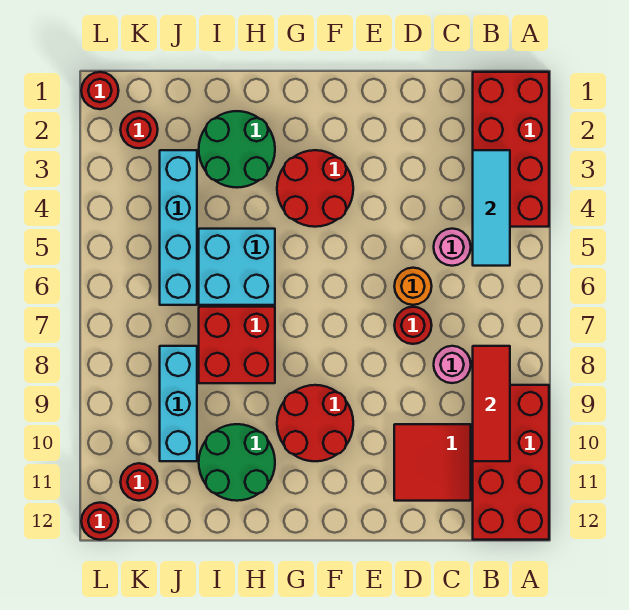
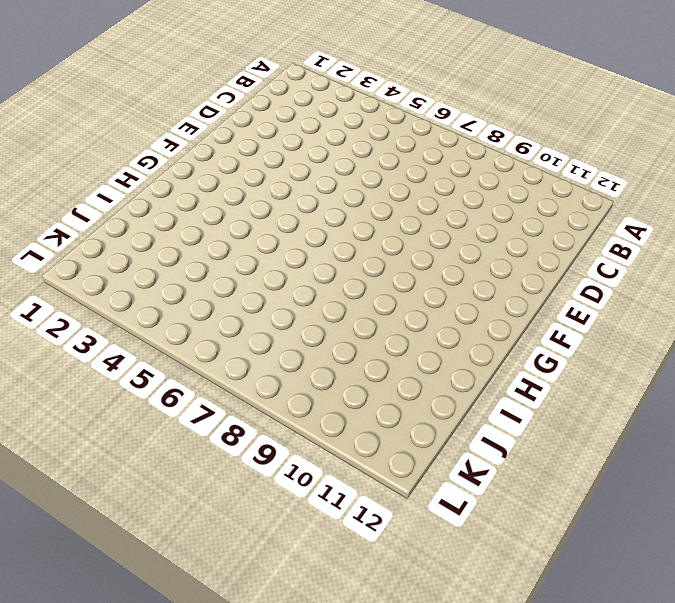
none -> red 2x4 brick [473,72,549,227]
none -> red 2x4 brick [473,385,549,540]
none -> pink 1x1 round brick [434,229,471,266]

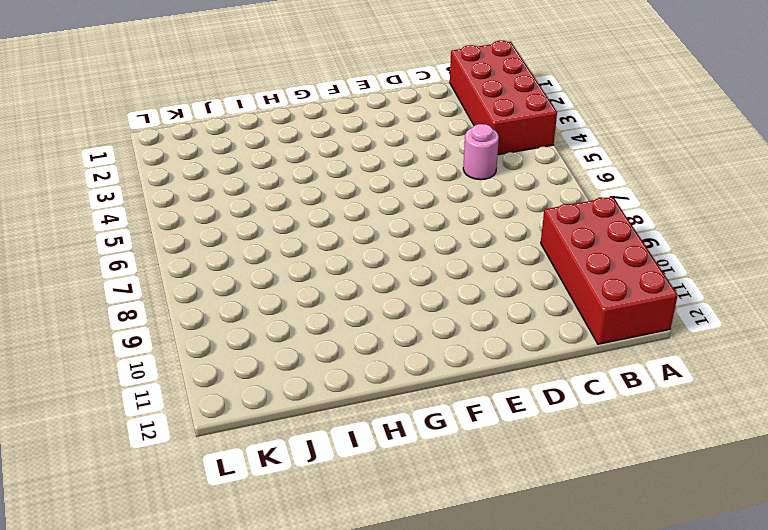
none -> pink 1x1 round brick [434,346,471,383]
none -> red 2x2 tile [394,424,471,501]
none -> orange 1x1 round brick [394,268,432,305]

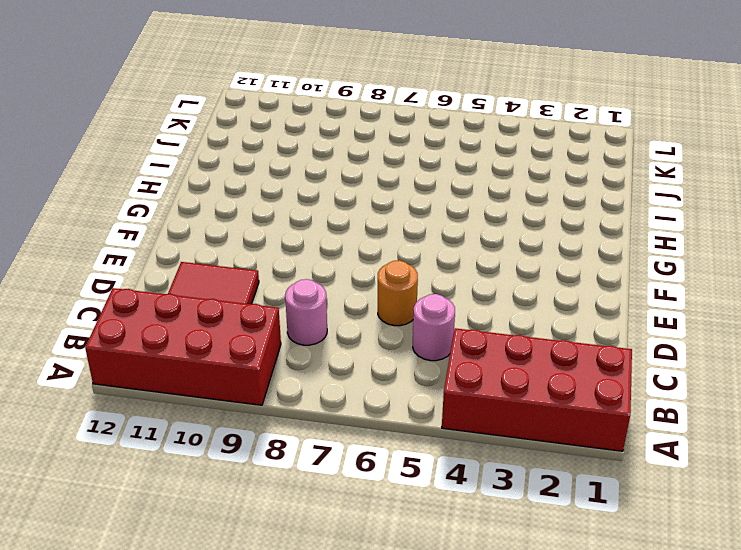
none -> red 1x1 round brick [394,307,432,344]
none -> red 2x2 round brick [277,150,353,227]
none -> red 2x2 round brick [277,385,353,461]

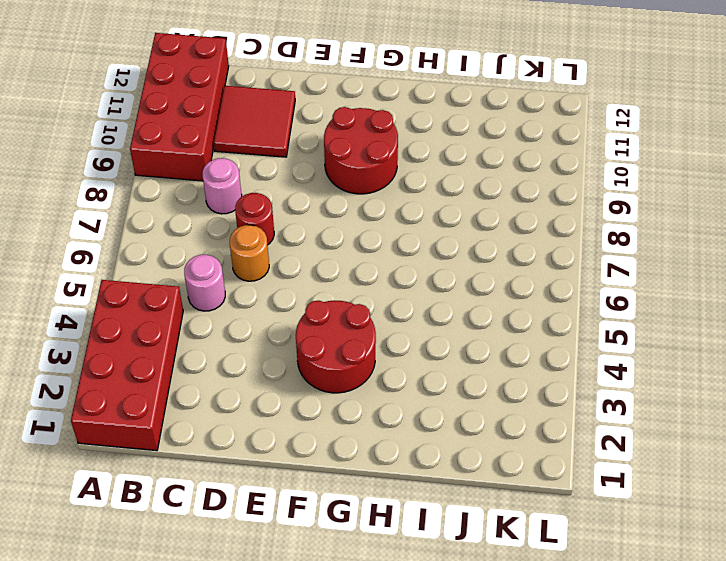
none -> green 2x2 round brick [199,111,275,188]
none -> cyan 2x2 brick [199,229,275,305]
none -> red 2x2 brick [199,307,275,383]

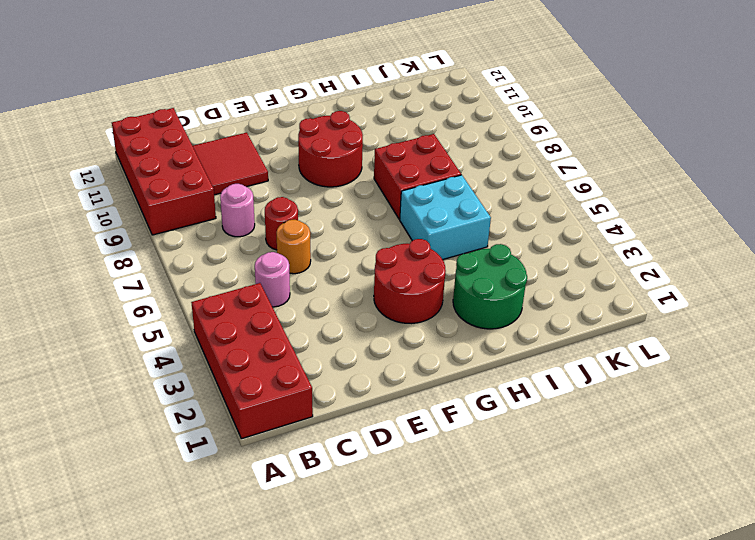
none -> green 2x2 round brick [199,424,275,501]
none -> cyan 1x4 brick [160,150,197,305]
none -> cyan 1x3 brick [160,346,197,461]

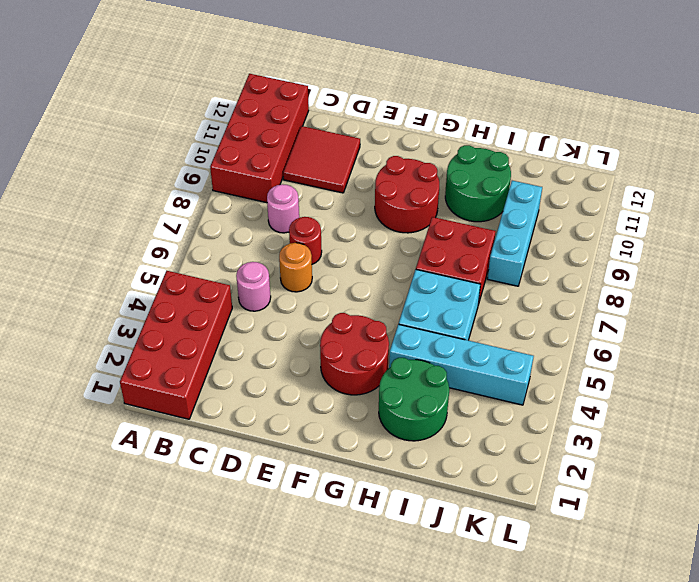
cyan 1x4 brick [389,324,534,405] -> cyan 1x4 brick turned to [160,150,197,305]
none -> red 1x1 round brick [120,111,158,148]
none -> red 1x1 round brick [121,463,158,501]
none -> red 1x1 round brick [81,72,119,109]

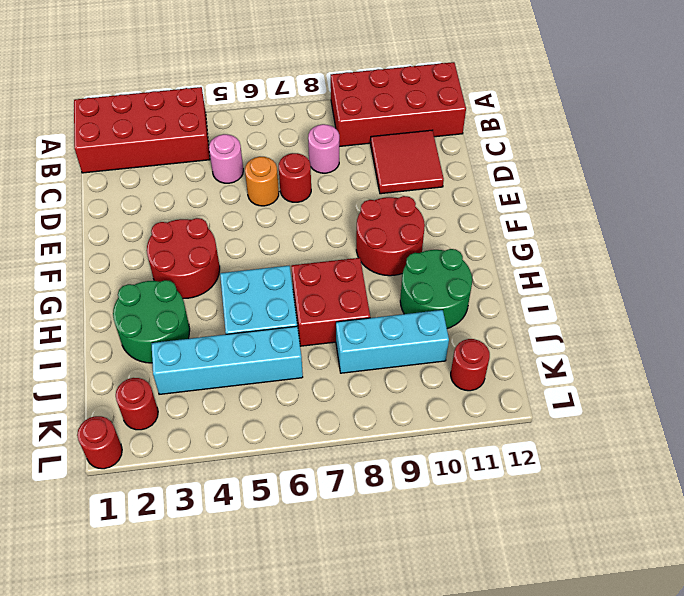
none -> red 1x1 round brick [81,503,119,540]
none -> cyan 1x3 tile [473,150,510,266]
none -> red 1x3 tile [473,346,510,461]

